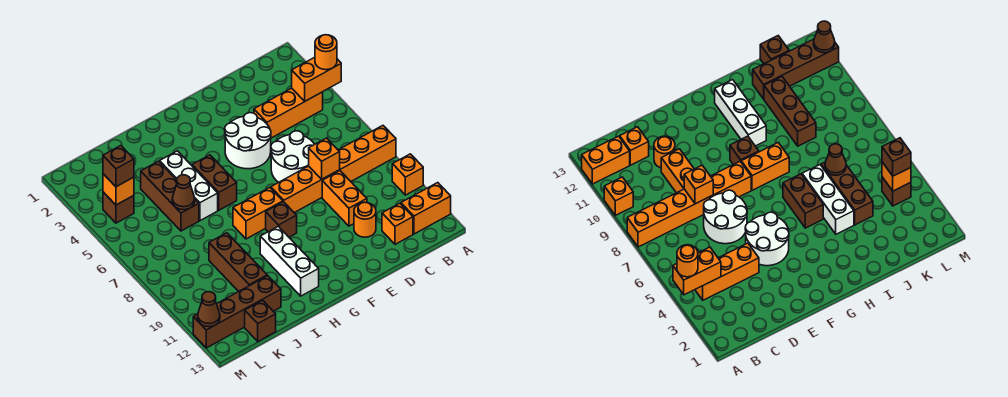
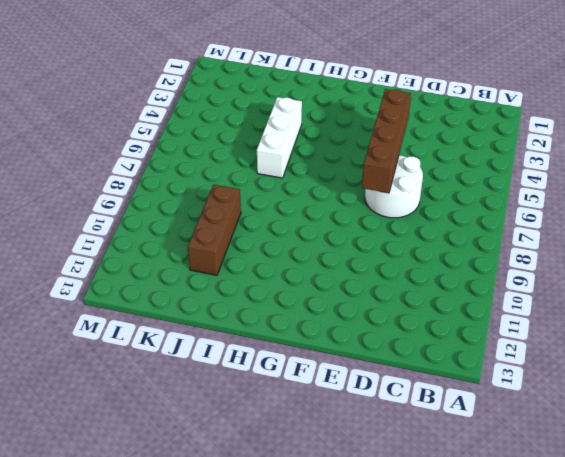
brown 1x4 brick [362,89,411,193] -> brown 1x4 brick turned to [193,276,281,348]
none -> orange 1x6 brick [271,126,396,213]
none -> orange 1x1 brick [392,154,423,195]
none -> orange 1x2 brick [401,183,451,234]

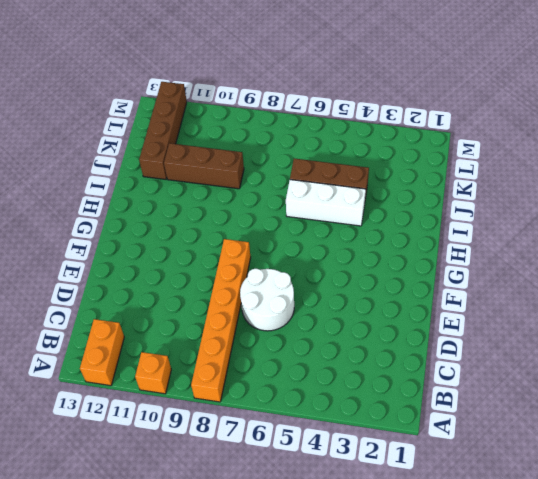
none -> orange 1x3 brick [254,88,323,138]
none -> orange 1x1 brick [382,203,413,244]
none -> orange 1x2 brick [322,171,367,226]

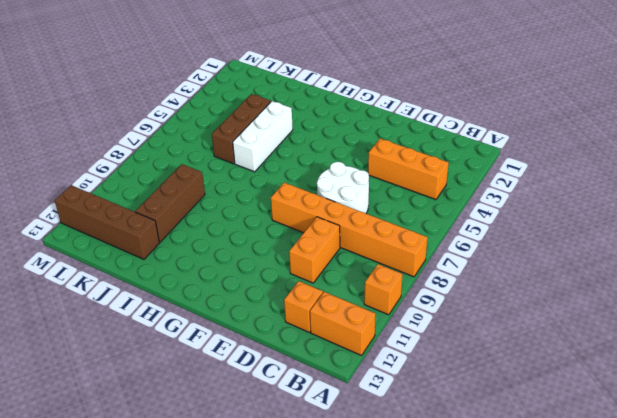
none -> orange 1x1 round brick [354,202,376,237]
none -> white 2x2 round brick [225,113,271,169]
none -> orange 1x2 brick [233,188,283,239]

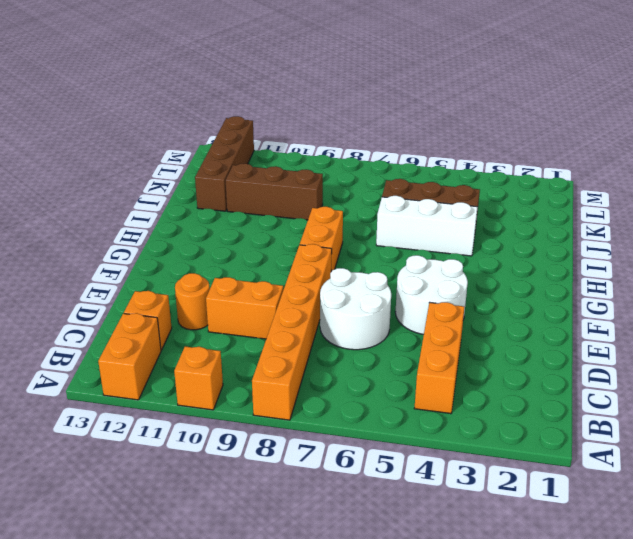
none -> brown 1x1 brick [266,202,297,237]
none -> brown 1x2 brick [192,155,237,210]
none -> white 1x3 brick [260,226,319,296]

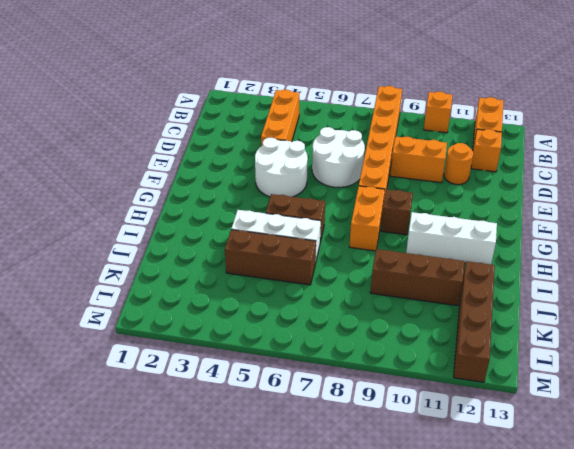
none -> brown 1x1 brick [245,300,276,341]
none -> brown 1x1 brick [103,192,134,223]
none -> orange 1x2 brick [292,57,341,101]

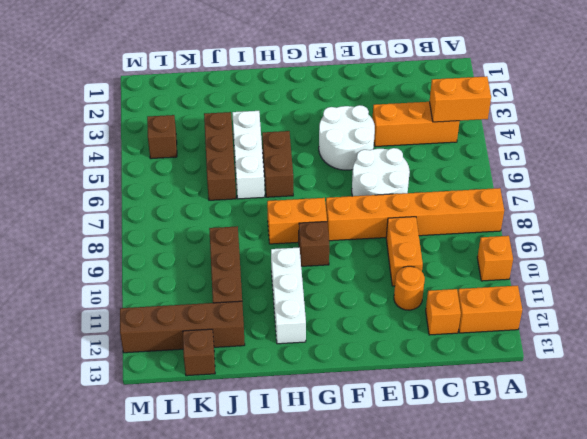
none -> orange 1x1 brick [309,138,340,179]
none -> brown 1x1 cone [172,175,195,210]
none -> orange 1x1 brick [103,174,134,205]

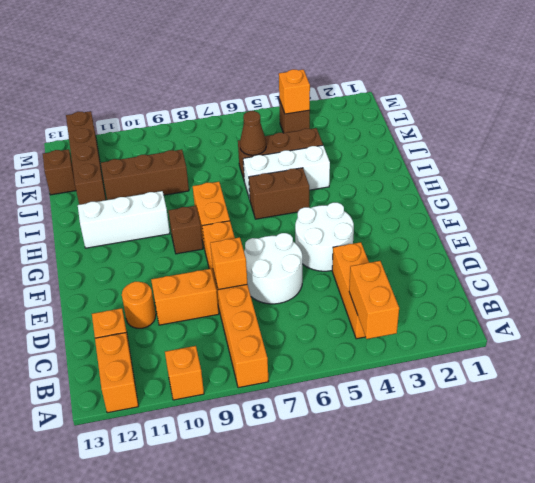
none -> brown 1x1 cone [198,292,220,327]
none -> orange 1x1 round brick [315,35,337,70]
none -> brown 1x1 brick [103,146,134,187]

